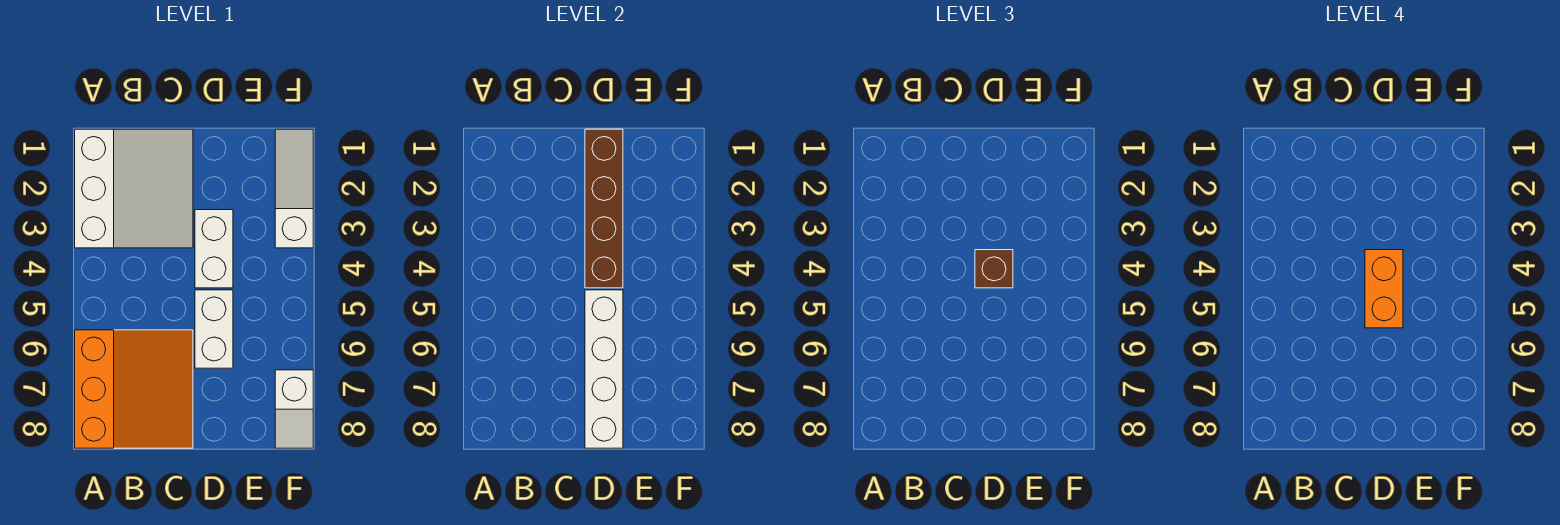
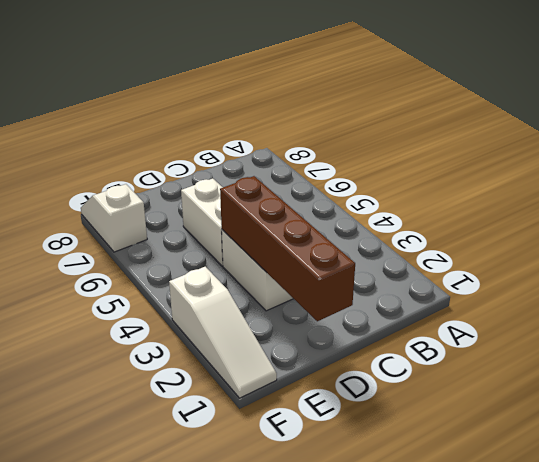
none -> white 3x3 slope [75,129,193,248]
none -> orange 3x3 slope [75,330,193,448]

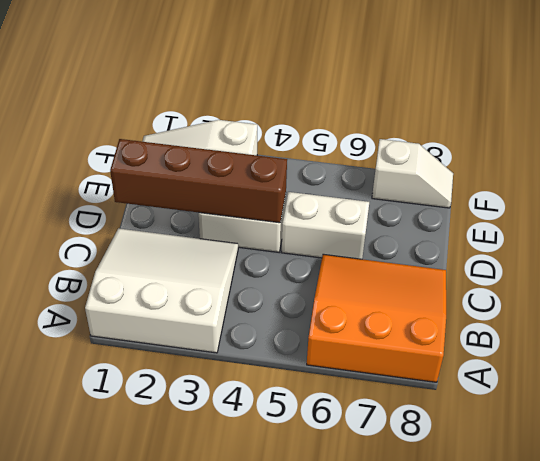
none -> white 1x4 brick [585,290,623,448]
none -> brown 1x1 brick [975,250,1013,288]

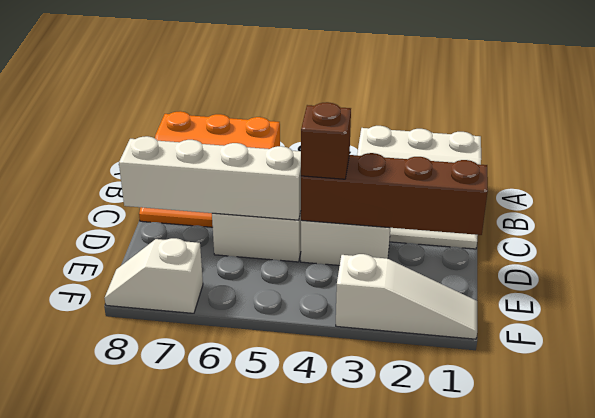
none -> orange 1x2 brick [1365,250,1403,328]

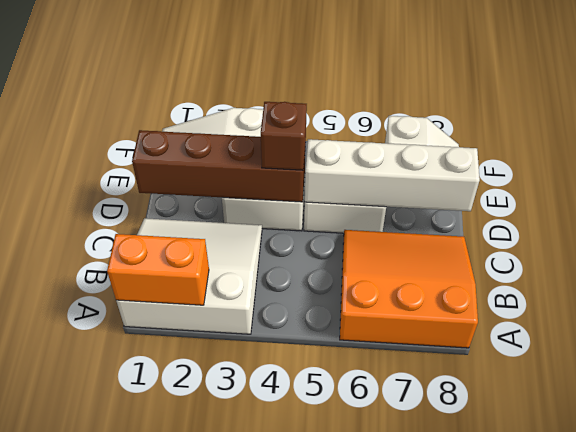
orange 1x2 brick [107,234,209,305] -> orange 1x2 brick moved to [1365,250,1403,328]

